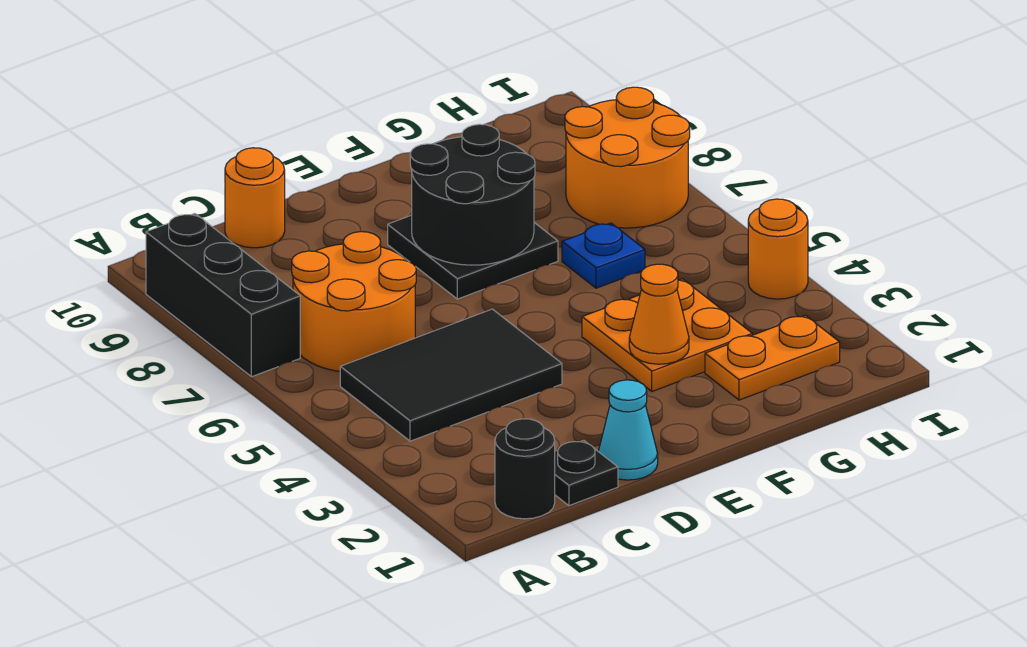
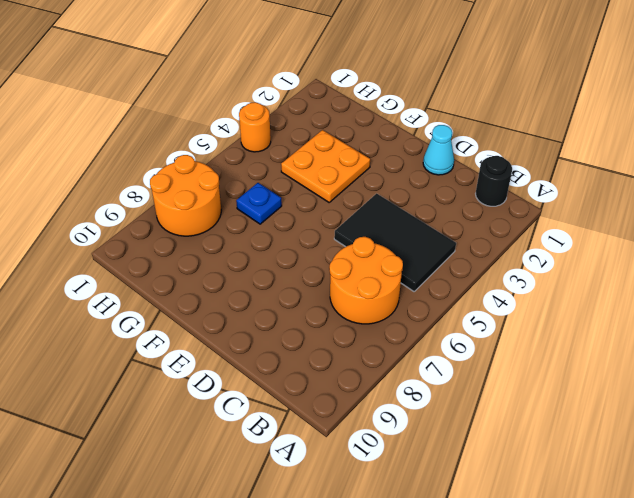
none -> black 1x3 brick [146,214,300,377]
none -> black 1x1 plate [555,440,618,506]
none -> orange 1x1 round brick [225,148,285,248]

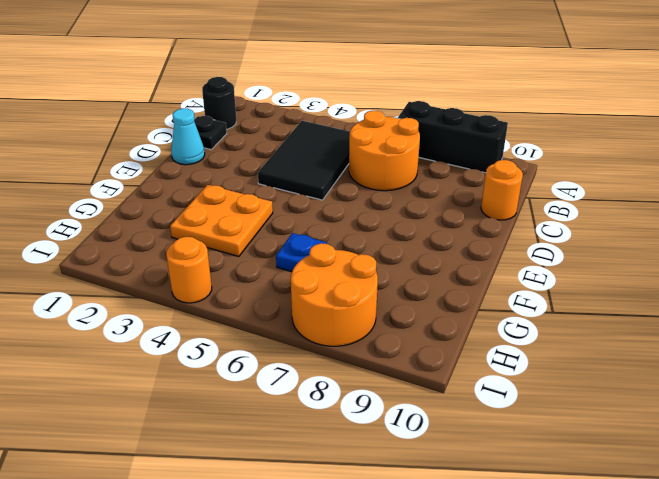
none -> black 2x2 plate [388,215,558,299]
none -> orange 1x2 plate [705,315,840,400]
none -> black 2x2 round brick [410,124,535,265]

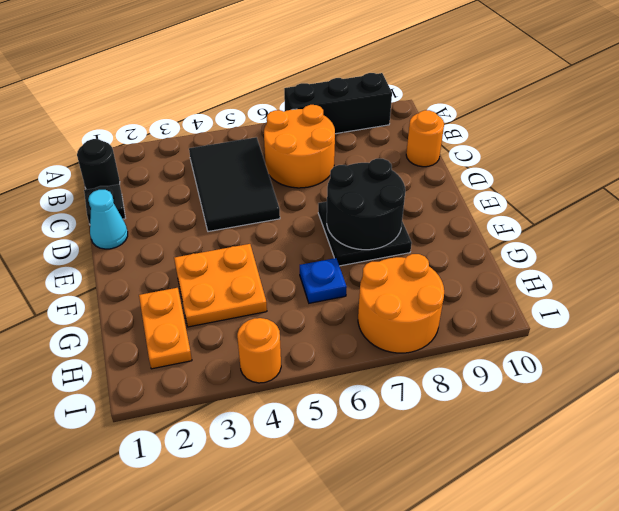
none -> orange 1x1 cone [629,264,689,364]

